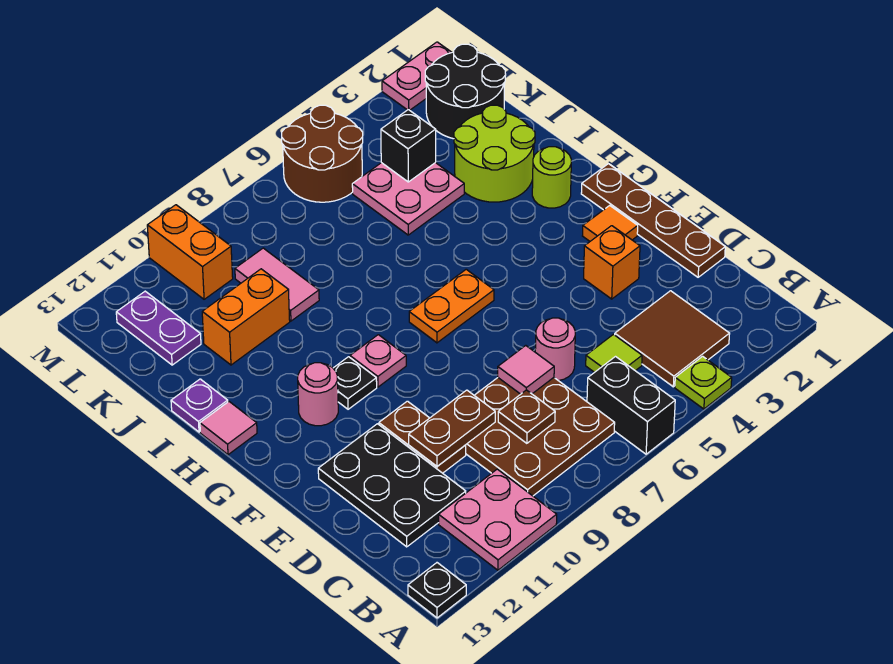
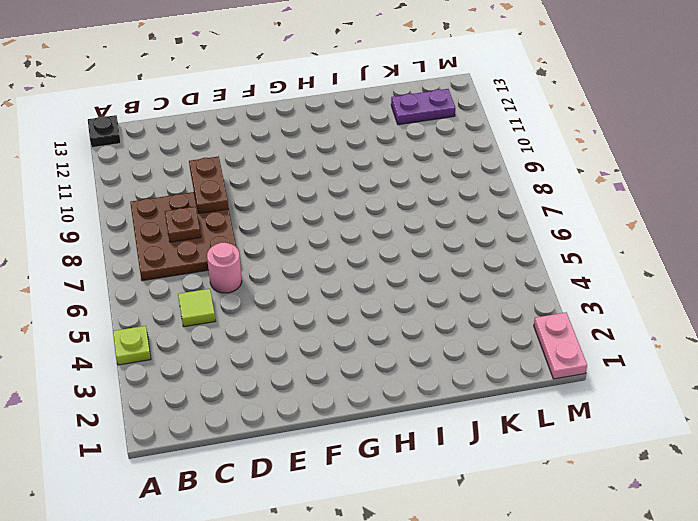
none -> black 1x2 brick [587,357,675,454]
none -> pink 2x2 plate [439,469,557,570]
none -> brown 2x2 tile [615,291,730,387]
none -> black 2x3 plate [318,424,466,547]

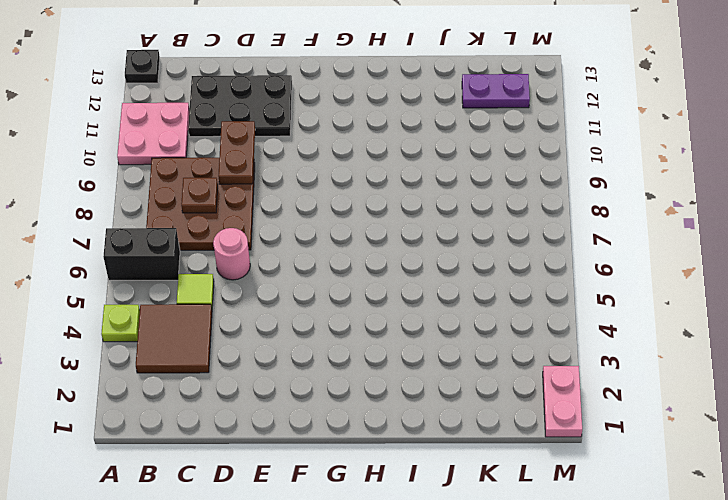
none -> brown 1x4 plate [581,164,725,277]
none -> brown 1x2 plate [379,401,466,473]
none -> orange 1x1 brick [584,226,640,299]
none -> orange 1x1 tile [583,205,638,241]

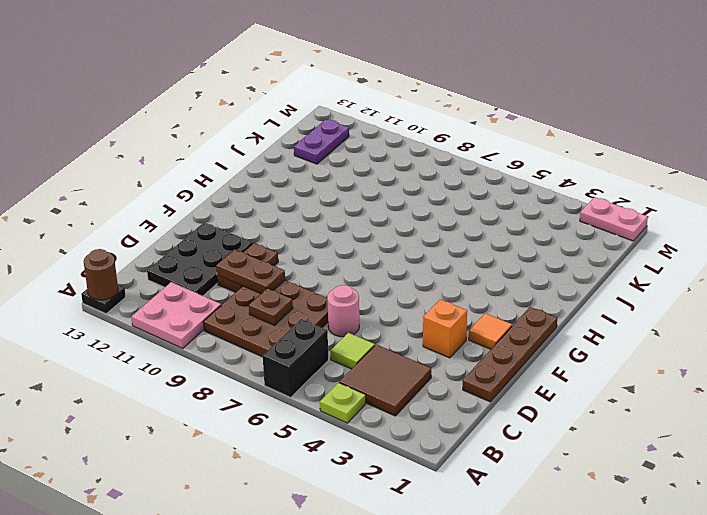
brown 1x1 round brick [84,249,118,300] -> none
none -> orange 1x2 plate [409,269,494,343]
none -> pink 1x1 plate [350,335,406,387]
none -> black 1x1 plate [333,357,377,409]
none -> pink 1x1 round brick [298,363,338,426]

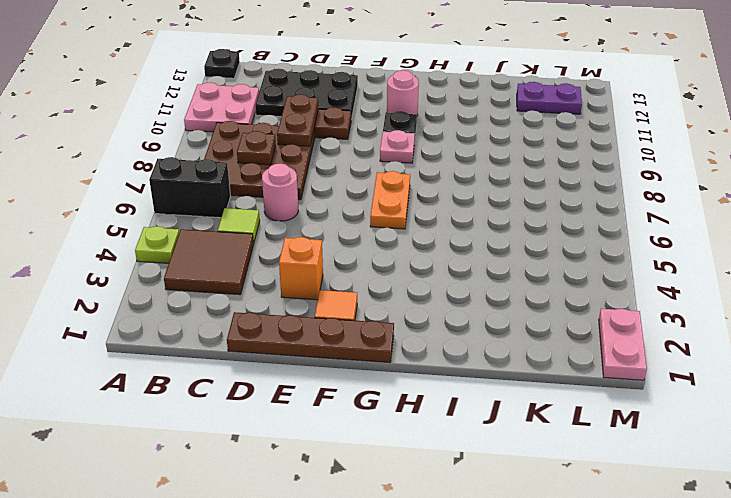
none -> lime 1x1 round brick [532,147,571,208]
none -> pink 1x1 tile [200,402,257,455]
none -> lime 2x2 round brick [454,105,535,202]
none -> purple 1x1 plate [171,379,228,432]

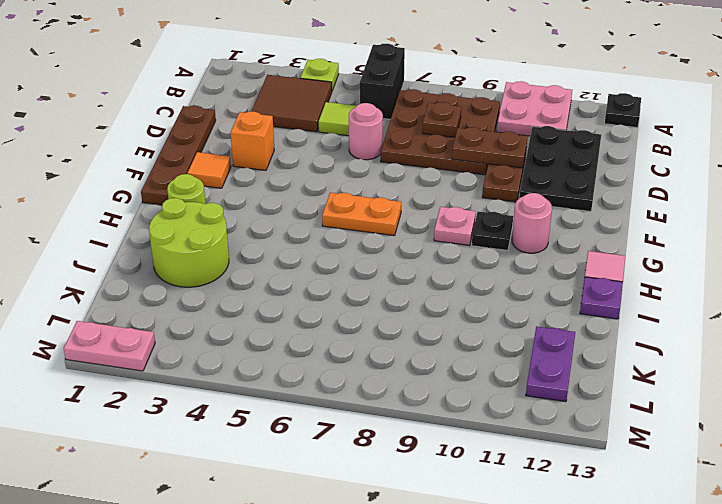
none -> pink 2x2 plate [352,163,464,235]
none -> pink 1x2 tile [235,248,319,321]
none -> orange 1x2 brick [202,269,290,365]
none -> black 2x2 round brick [425,44,506,139]

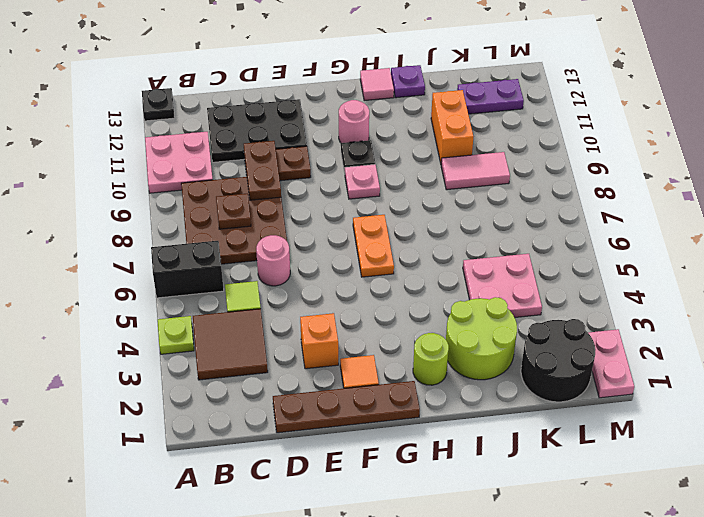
none -> brown 2x2 round brick [282,105,363,202]
none -> orange 1x2 brick [147,205,233,299]
none -> pink 1x1 tile [498,346,554,394]
none -> black 1x1 brick [381,110,436,182]

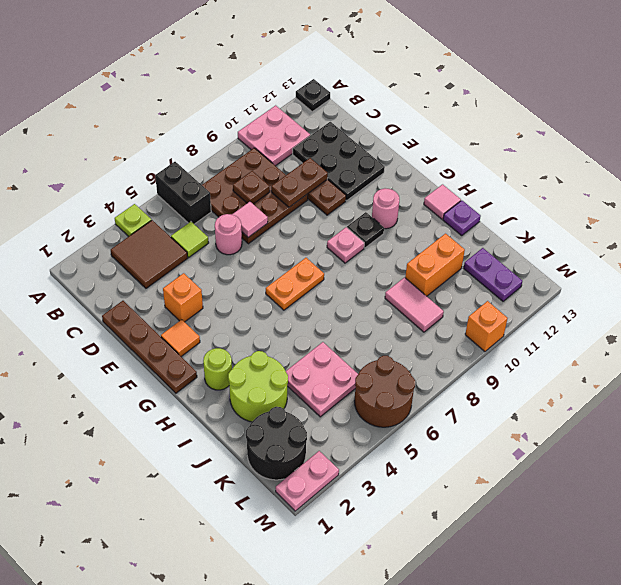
orange 1x1 brick [465,301,508,352] -> orange 1x2 brick [147,205,233,299]
none -> black 1x1 brick [381,110,436,182]

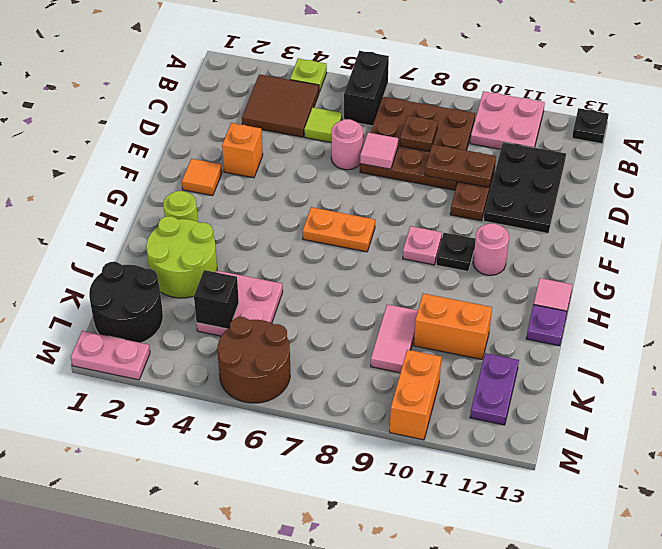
none -> brown 1x4 plate [581,164,725,277]

